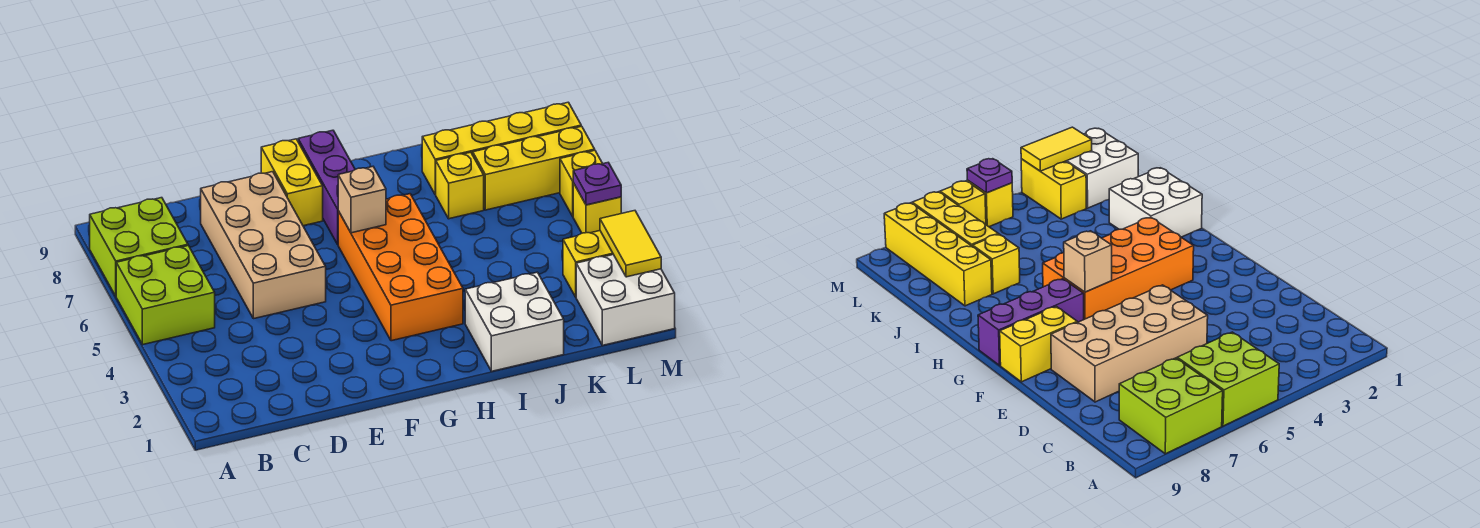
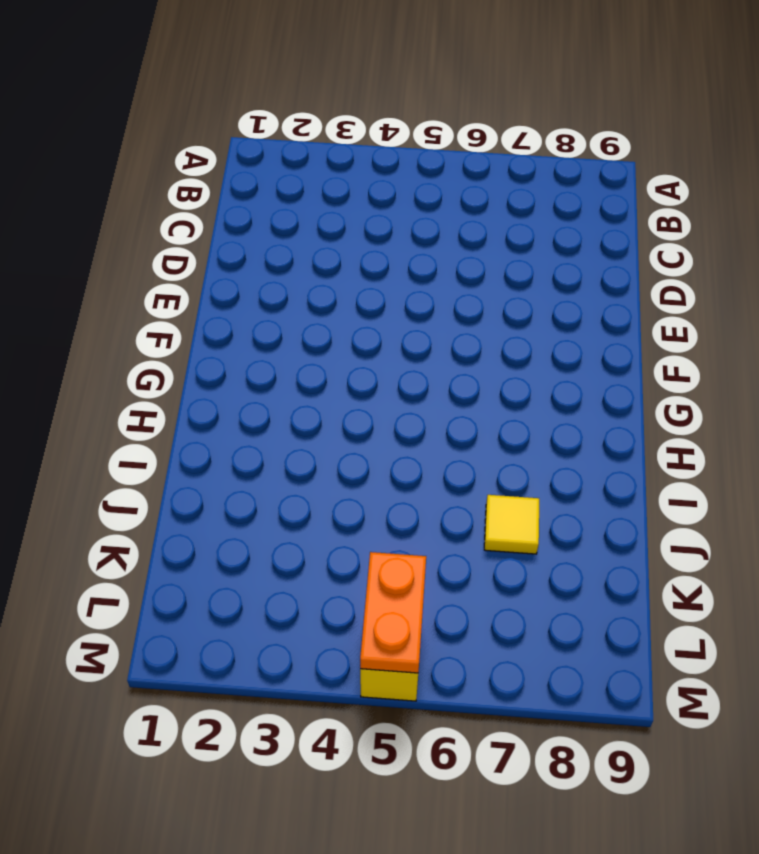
yellow 1x1 tile [484,495,539,554] -> yellow 1x1 brick [435,152,484,219]
orange 1x2 plate [360,552,426,673] -> purple 1x1 plate [573,163,621,205]
none -> lime 2x2 brick [116,246,215,345]
none -> lime 2x2 brick [90,198,188,296]
none -> tan 2x4 brick [201,172,326,319]

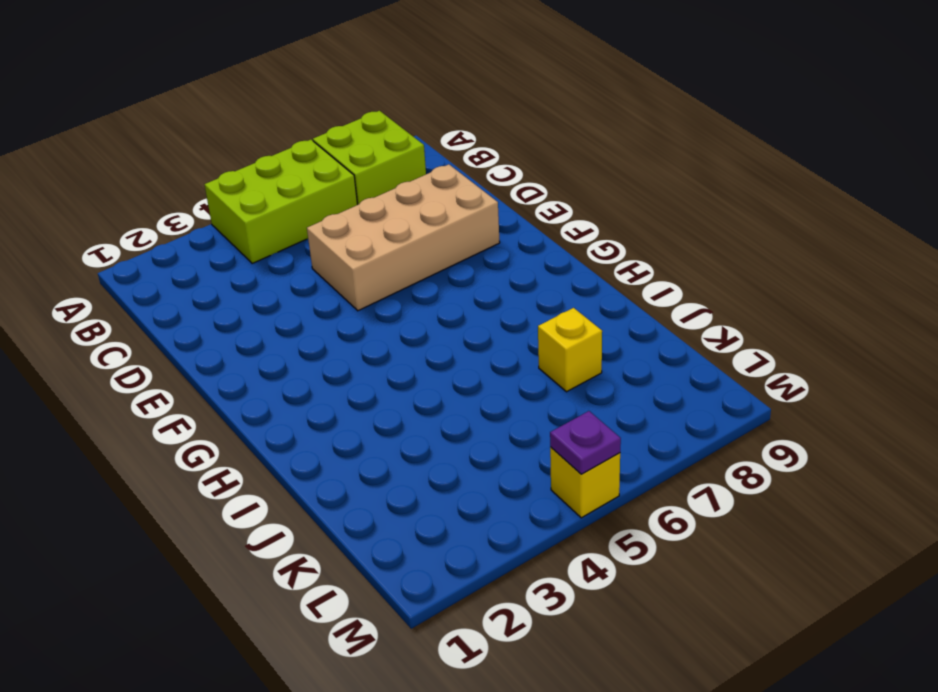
lime 2x3 brick [205,140,357,263] -> lime 2x2 brick [116,246,215,345]
none -> yellow 1x2 brick [261,139,323,226]
none -> orange 2x4 brick [338,194,463,341]
none -> purple 1x3 brick [298,130,355,244]

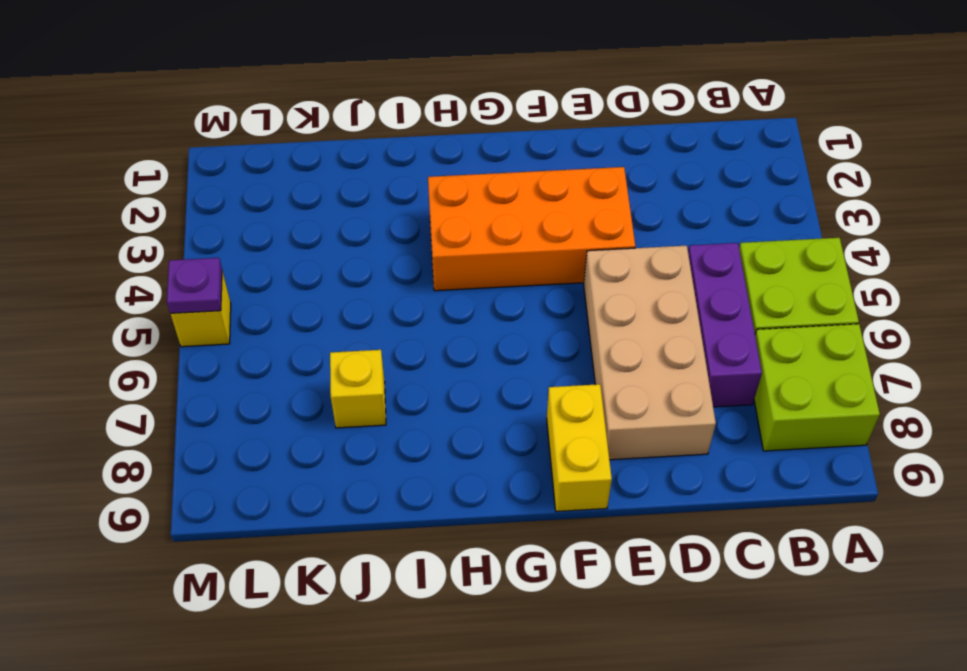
purple 1x3 brick [688,243,762,407] -> purple 1x3 brick moved to [298,130,355,244]
orange 2x4 brick [428,167,635,291] -> orange 2x4 brick turned to [338,194,463,341]
none -> white 2x2 brick [465,272,564,371]
none -> yellow 1x4 brick [422,102,581,194]
none -> yellow 1x3 brick [473,126,595,210]

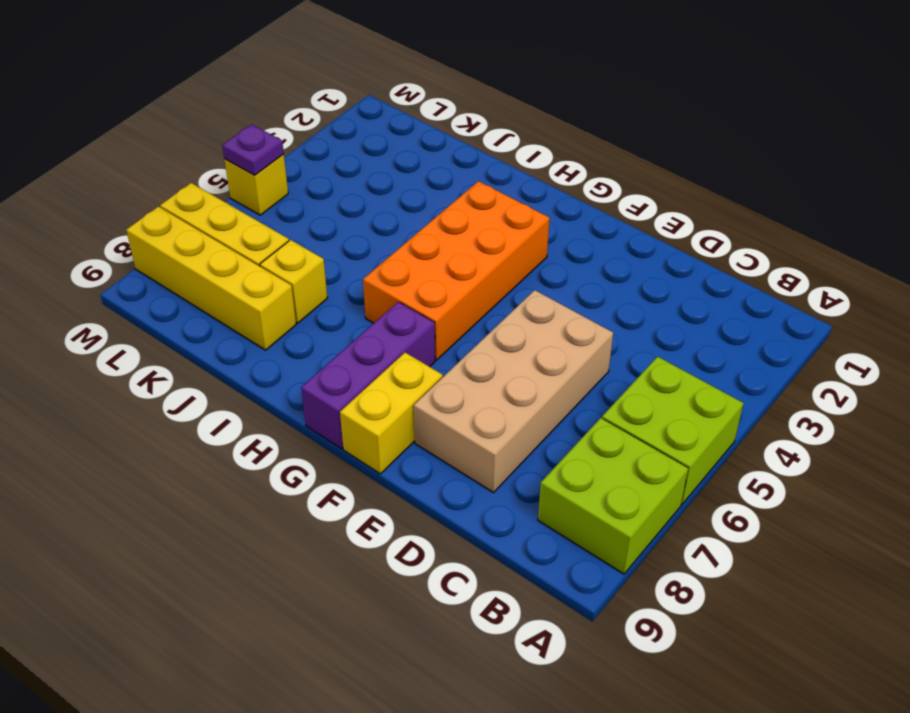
none -> white 2x2 brick [465,272,564,371]
none -> white 2x2 brick [576,255,675,345]
none -> yellow 1x2 brick [563,231,613,297]

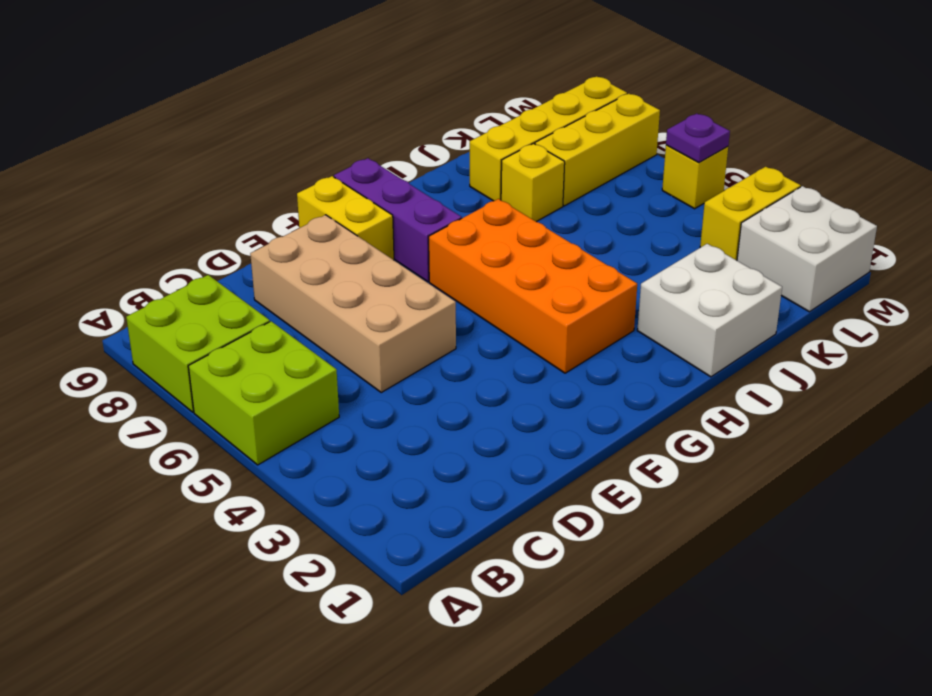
none -> yellow 1x1 brick [560,150,603,216]
none -> tan 1x1 brick [338,167,386,233]
none -> yellow 1x2 tile [600,211,661,277]

